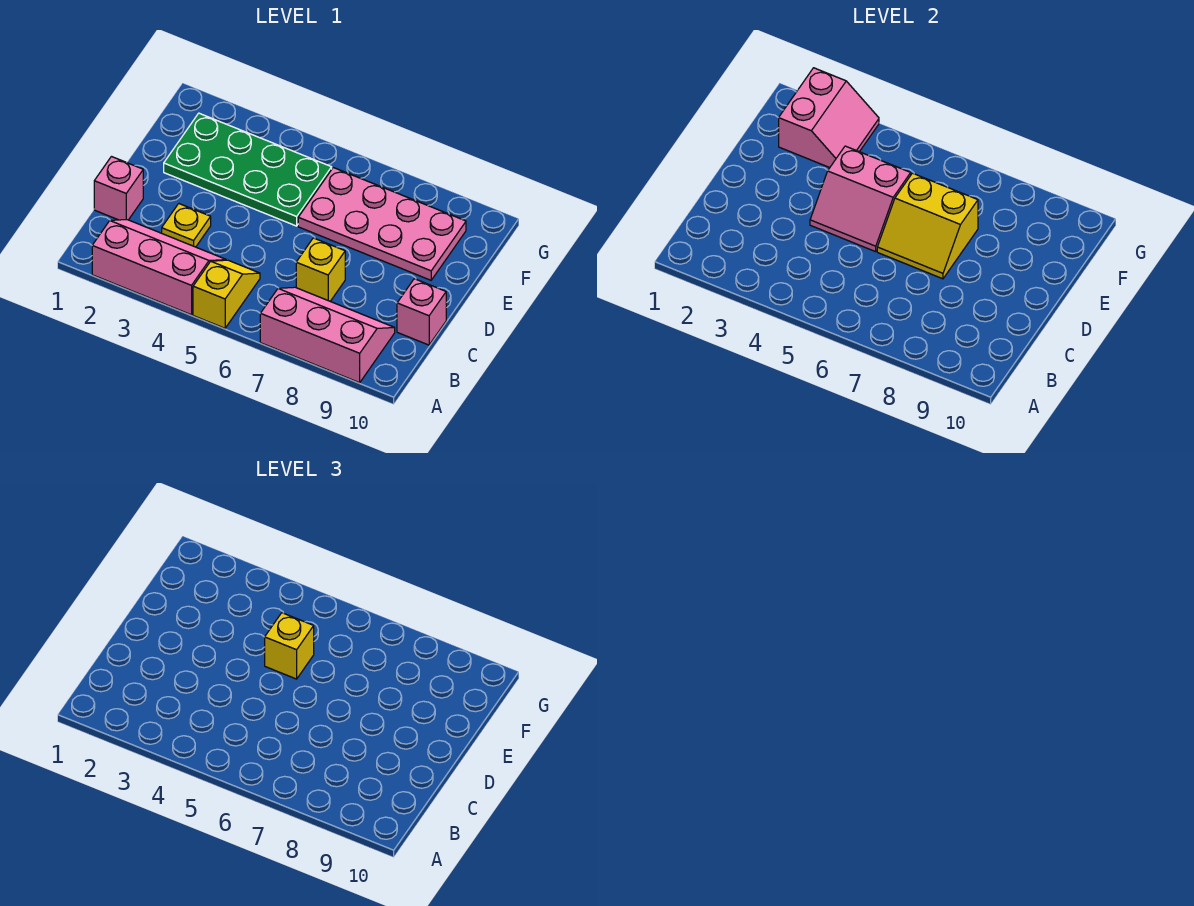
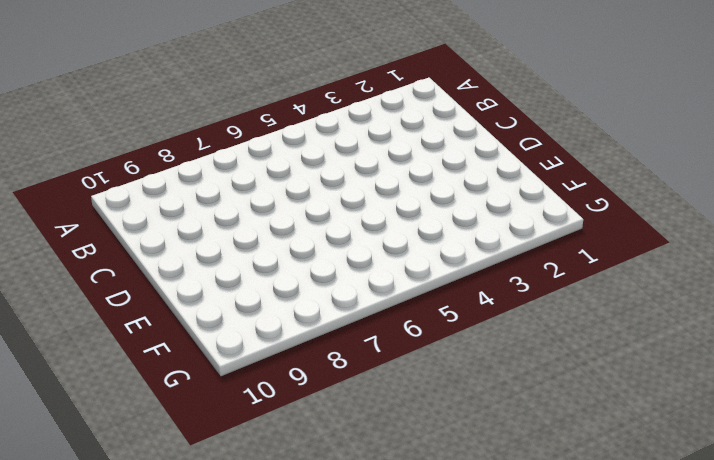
none -> pink 2x3 slope [92,220,226,315]
none -> yellow 1x2 slope [193,260,260,328]
none -> pink 2x3 slope [260,287,395,383]

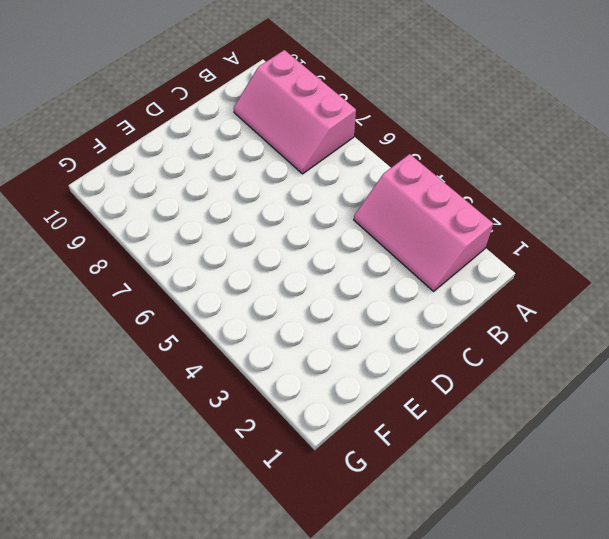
none -> yellow 1x2 slope [193,260,260,328]
none -> pink 1x1 brick [94,157,143,220]
none -> yellow 1x1 plate [162,204,211,247]

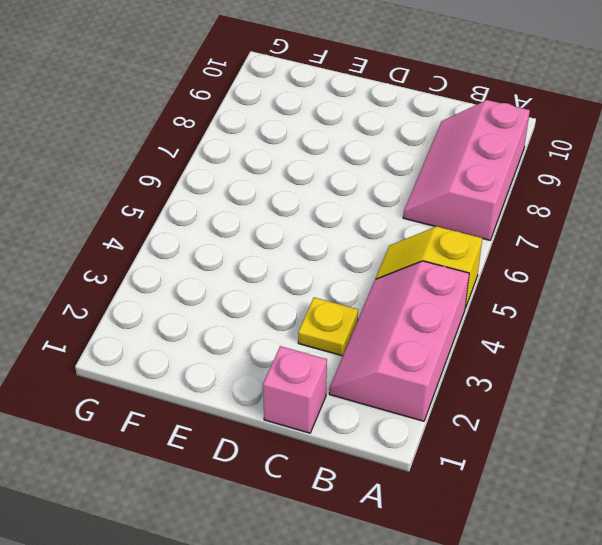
none -> yellow 1x1 brick [296,238,345,301]
none -> pink 1x1 brick [397,279,446,345]
none -> green 2x4 plate [164,113,332,226]

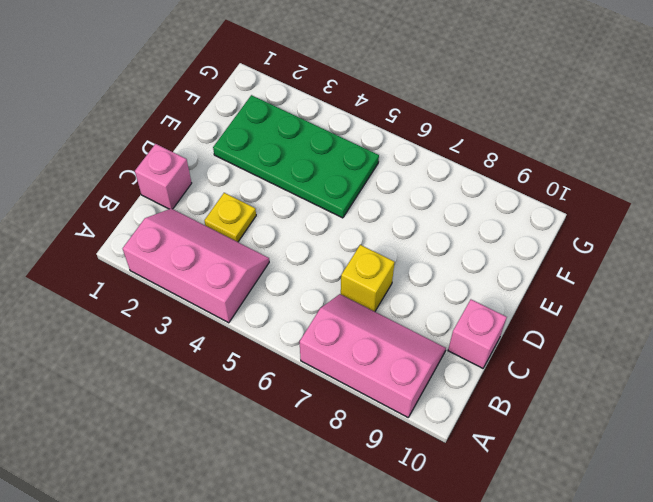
none -> yellow 1x2 slope [193,260,260,328]
none -> pink 2x4 plate [298,168,466,280]
none -> pink 2x2 slope [810,146,911,252]

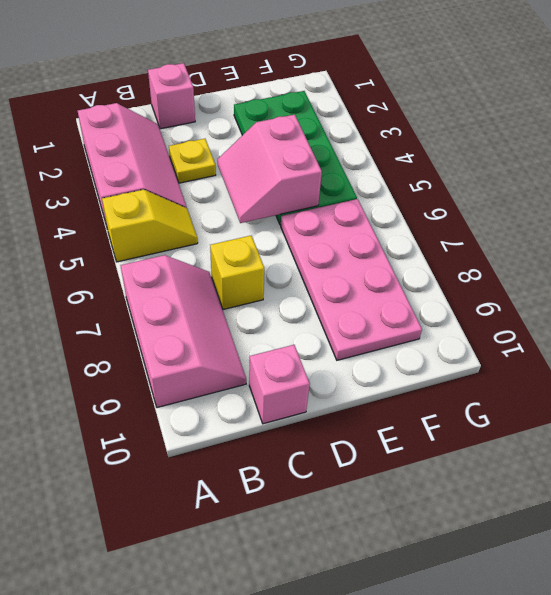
none -> yellow 2x2 slope [877,173,978,279]
none -> pink 2x2 slope [779,68,879,168]
none -> yellow 1x1 brick [265,613,314,679]

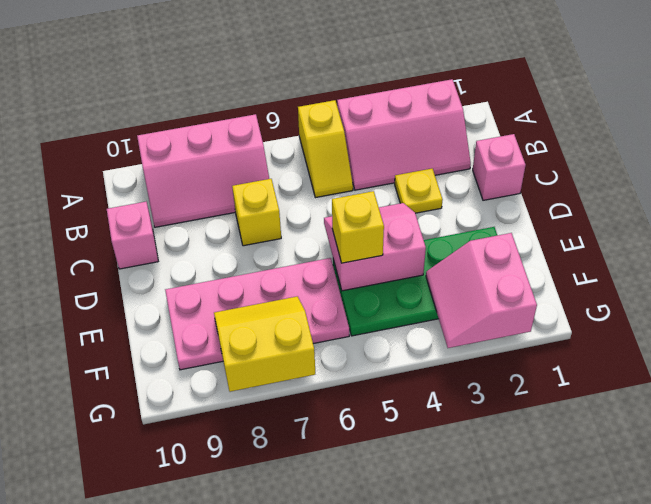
yellow 2x2 slope [214,296,315,392] -> yellow 2x2 slope moved to [877,173,978,279]

